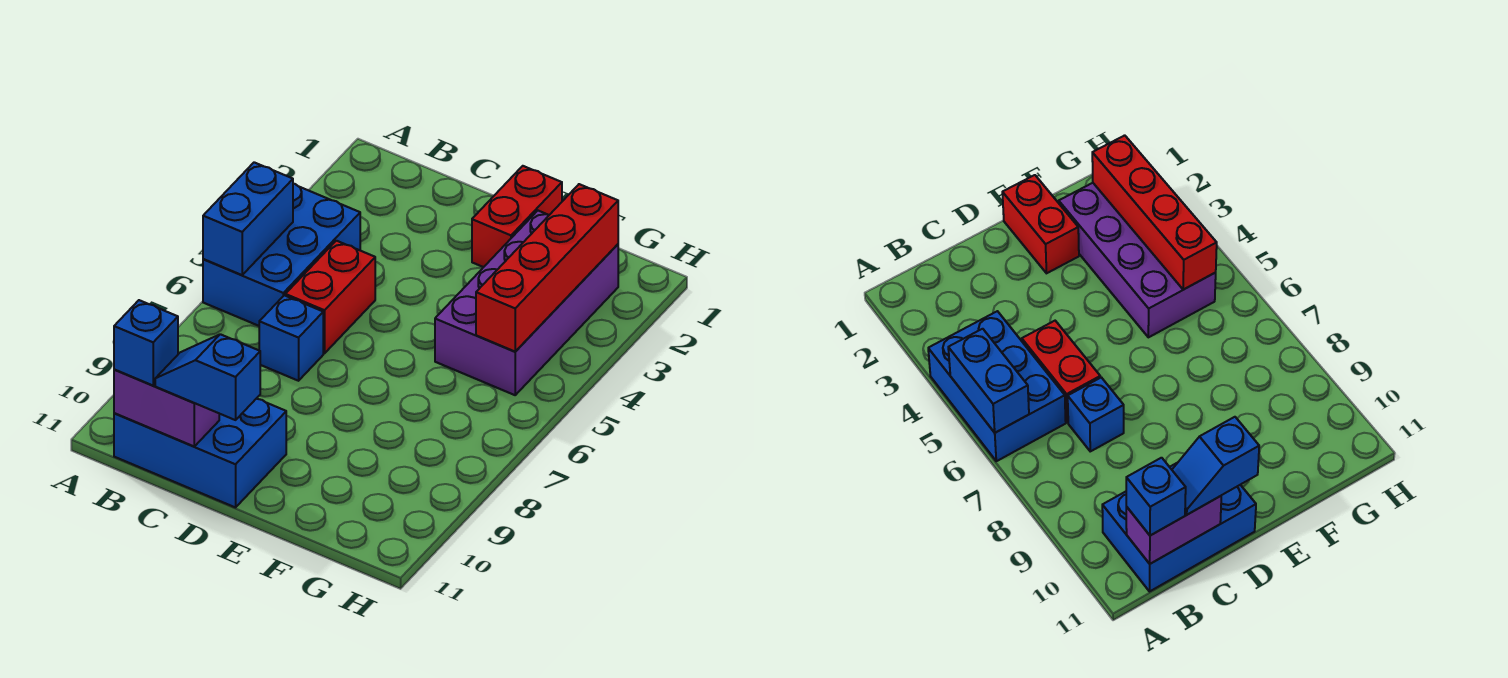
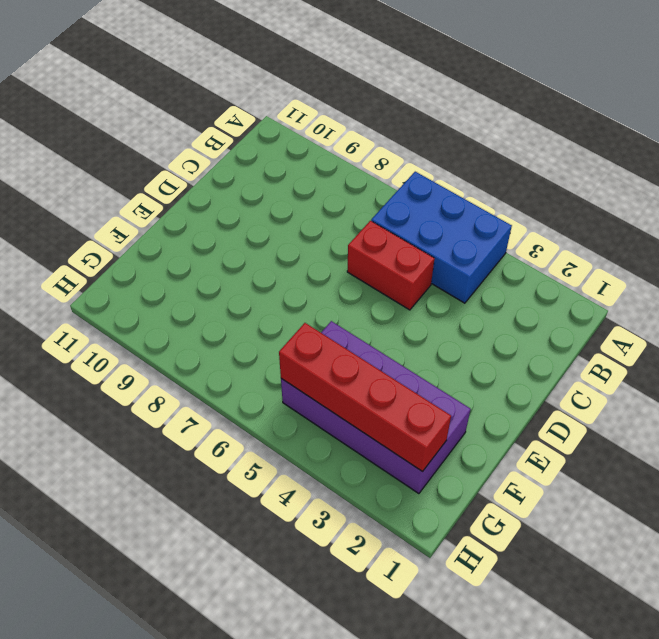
none -> blue 2x3 brick [114,398,286,507]
none -> blue 1x1 brick [259,295,323,381]

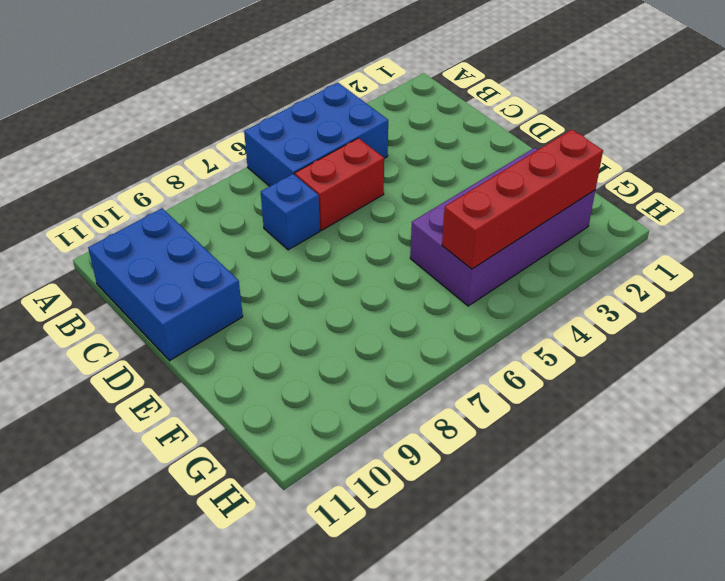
none -> red 1x2 brick [472,166,562,267]
none -> blue 1x2 brick [203,162,293,275]

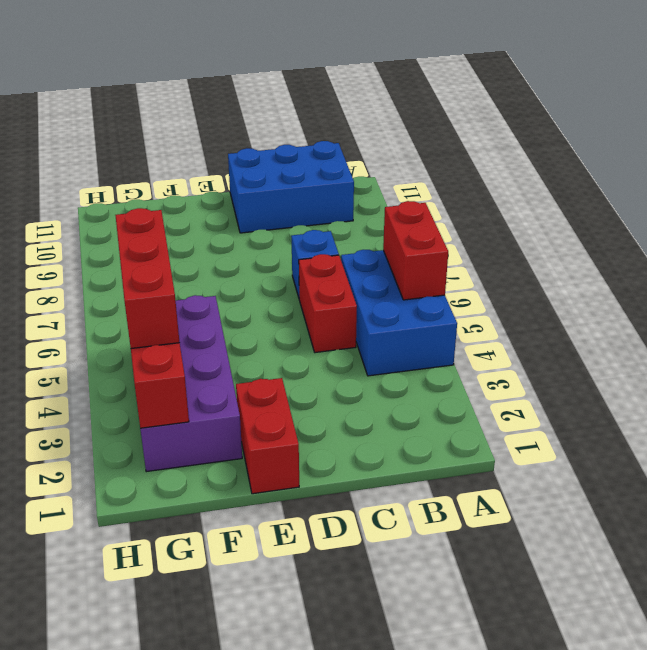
red 1x2 brick [383,201,448,300] -> blue 1x2 brick [203,162,293,275]
red 1x3 brick [115,208,180,349] -> none
none -> purple 1x2 brick [114,370,219,446]
none -> blue 1x1 brick [114,300,178,385]

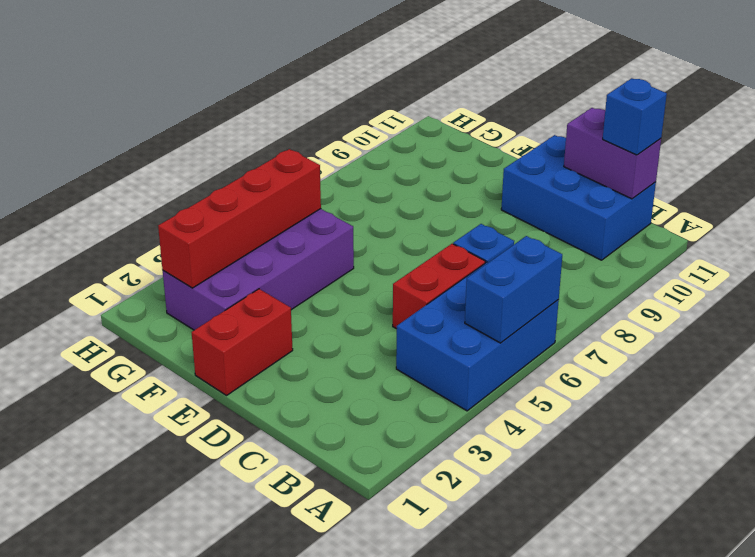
none -> blue 1x2 slope [155,334,260,420]

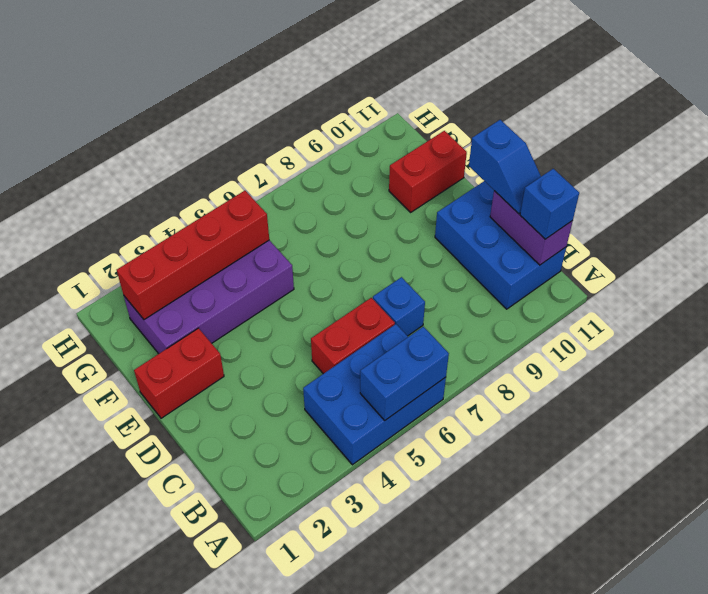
red 1x2 brick [389,131,467,212] -> none

